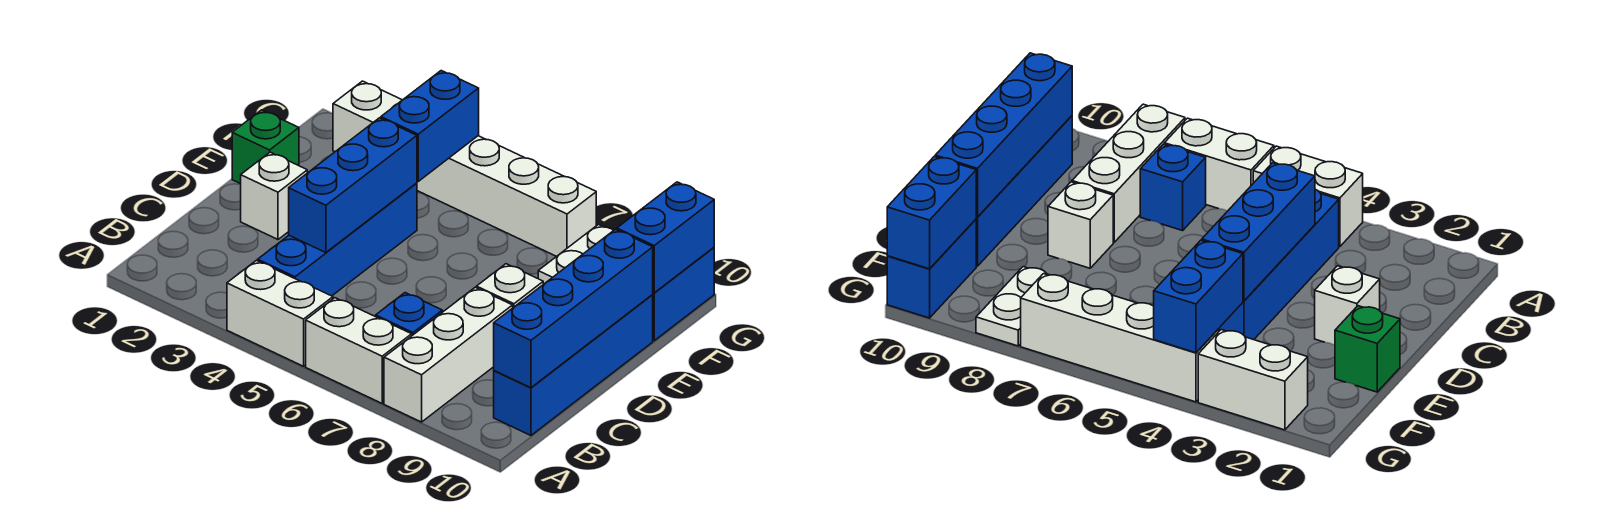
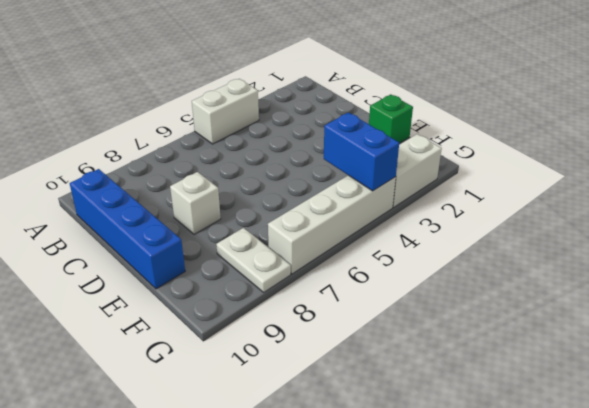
none -> white 1x2 brick [306,298,412,403]
none -> white 1x3 brick [384,287,513,422]
none -> blue 1x4 brick [258,183,417,296]

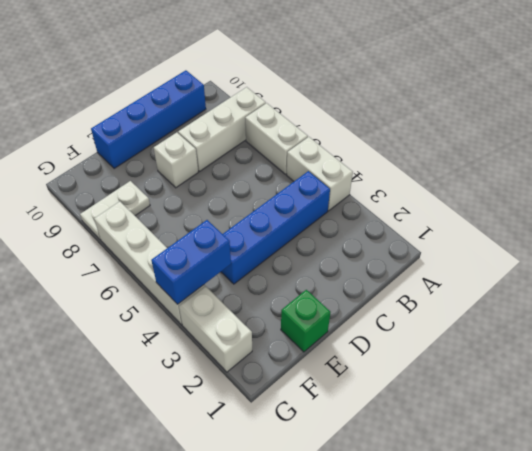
none -> blue 1x1 brick [376,293,442,335]
none -> white 1x1 brick [241,152,307,239]
none -> blue 1x2 brick [652,248,714,341]

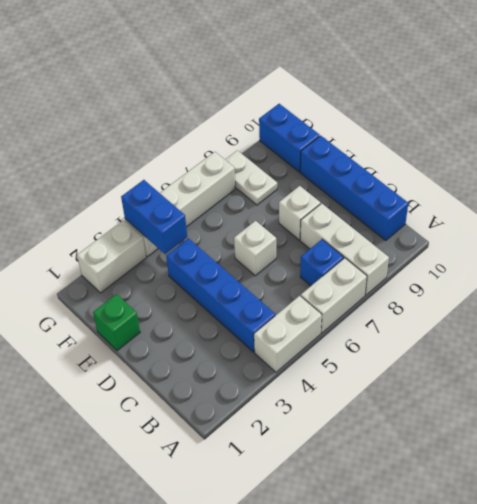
white 1x1 brick [234,221,276,276] -> white 1x1 brick moved to [241,152,307,239]
none -> blue 1x4 brick [494,229,653,388]
none -> blue 1x3 brick [289,118,417,253]
none -> blue 1x2 brick [617,182,714,293]

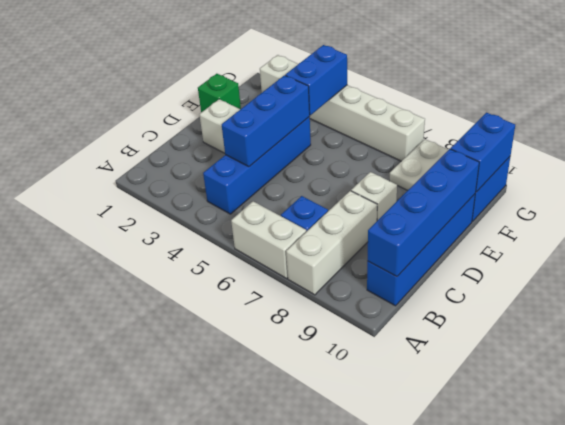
none -> white 1x2 brick [227,261,333,366]

